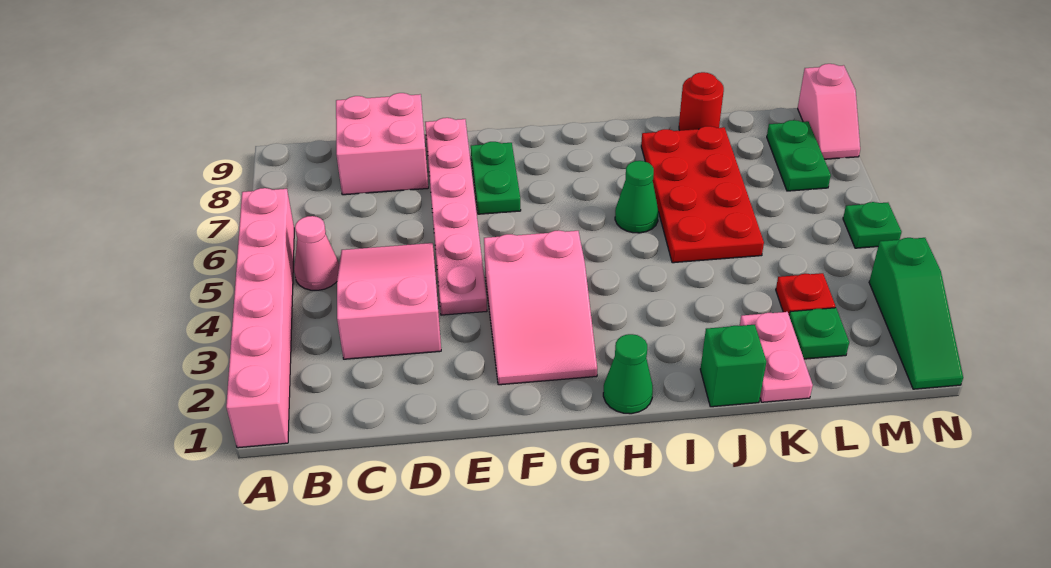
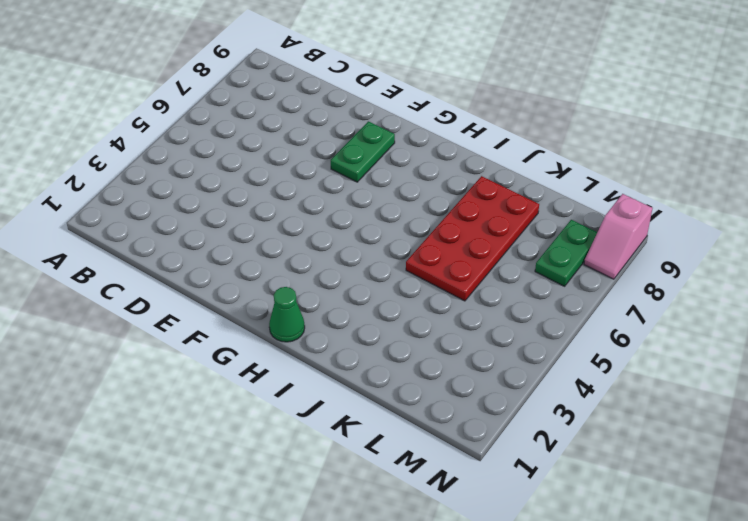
none -> pink 1x6 brick [226,188,294,448]
none -> pink 1x1 cone [294,216,339,290]
none -> pink 2x3 slope [337,243,441,359]

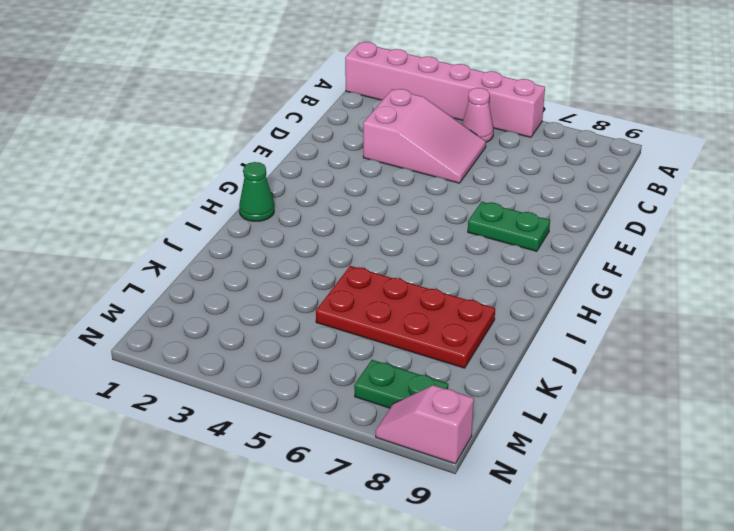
none -> pink 2x2 brick [336,93,428,195]
none -> pink 1x6 plate [425,118,487,315]
none -> pink 2x3 slope [484,231,597,385]

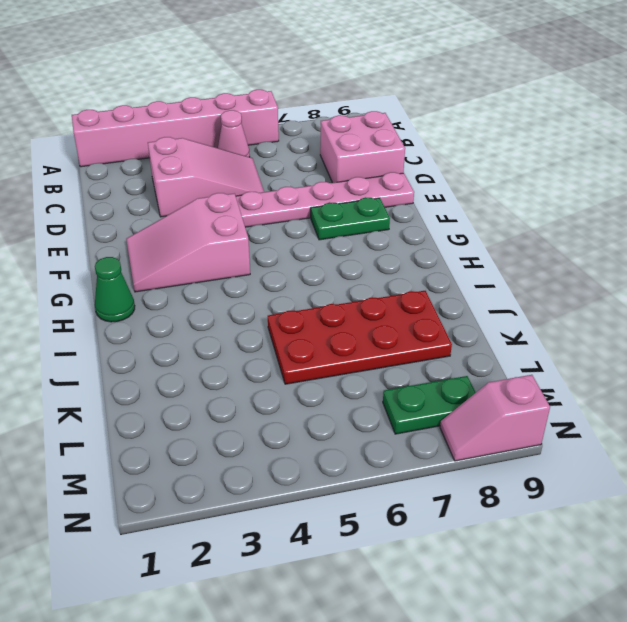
none -> green 1x1 cone [615,161,658,233]
none -> green 1x1 brick [700,325,766,407]
none -> pink 1x2 plate [740,312,813,402]

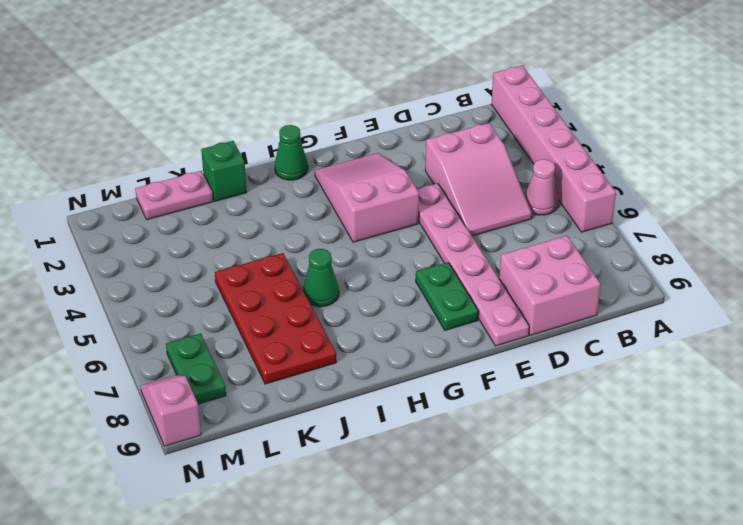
pink 1x2 plate [135,171,213,220] -> pink 1x2 plate turned to [740,312,813,402]
none -> red 1x1 round brick [679,72,724,130]
none -> green 1x1 plate [789,308,849,359]
none -> red 1x1 plate [776,273,835,314]

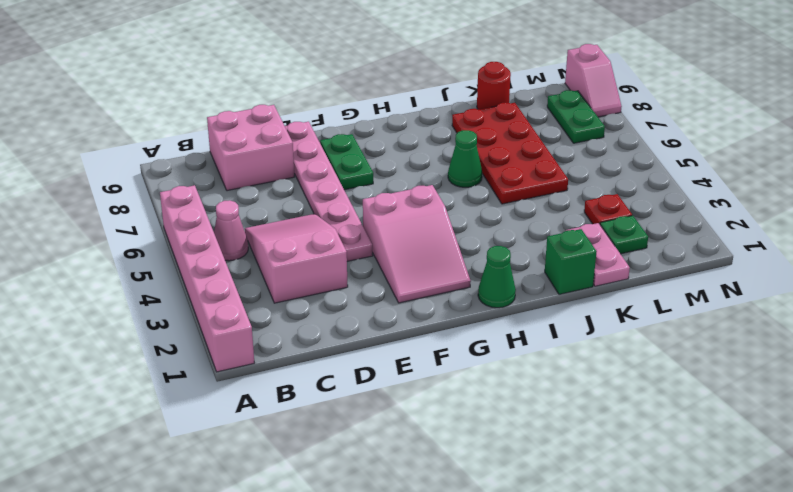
none -> green 1x3 slope [869,238,963,389]
none -> green 1x1 plate [843,202,901,248]

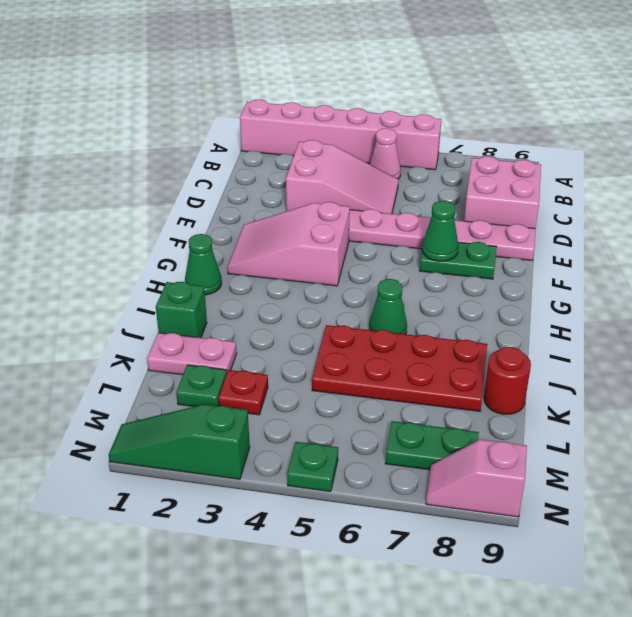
green 1x1 cone [422,201,458,261] -> none

